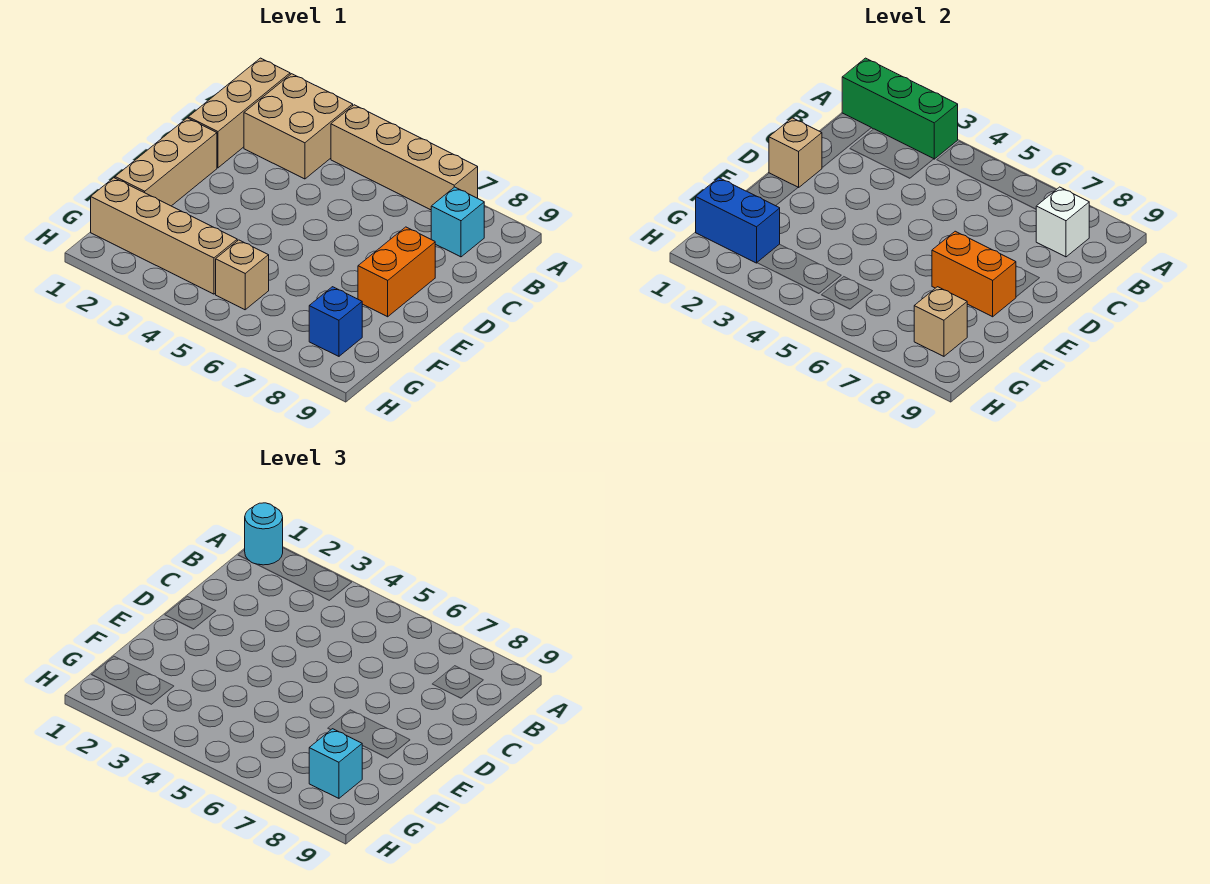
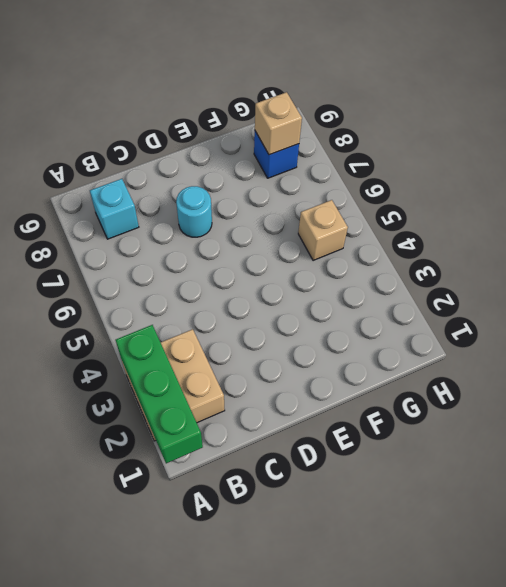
cyan 1x1 round brick [176,186,212,237] -> cyan 1x1 round brick moved to [245,503,283,565]
none -> tan 1x3 brick [188,58,290,168]
none -> tan 1x4 brick [331,105,478,210]
none -> tan 1x3 brick [115,118,217,206]

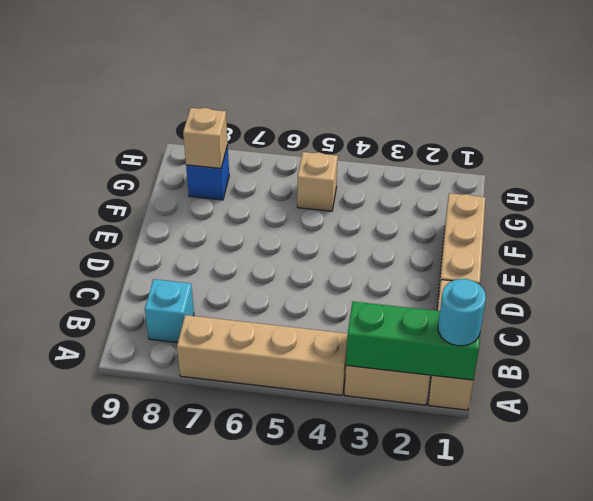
none -> orange 1x2 brick [358,227,435,317]
none -> tan 1x4 brick [91,178,237,294]
none -> white 1x1 brick [1036,187,1089,257]

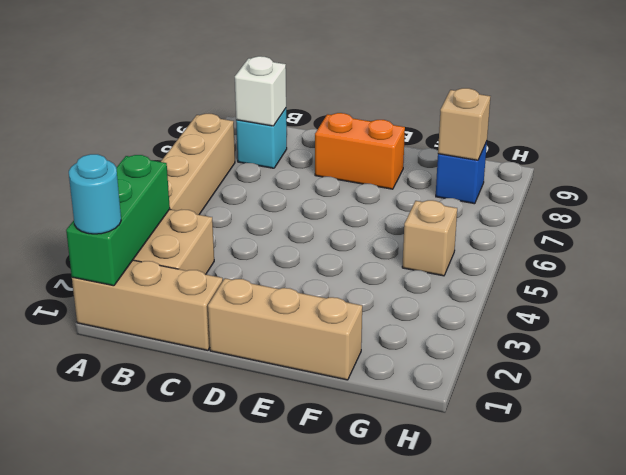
none -> tan 1x4 brick [91,178,237,294]
none -> tan 1x1 brick [769,118,822,188]
none -> orange 1x2 brick [932,231,1016,317]

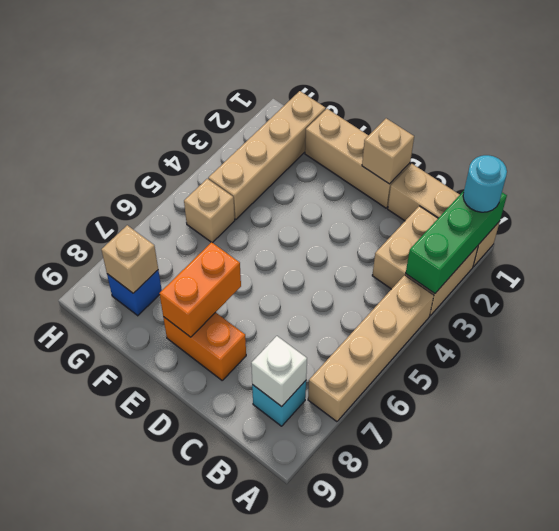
none -> blue 1x2 brick [696,178,780,263]
none -> cyan 1x1 brick [309,729,362,798]

